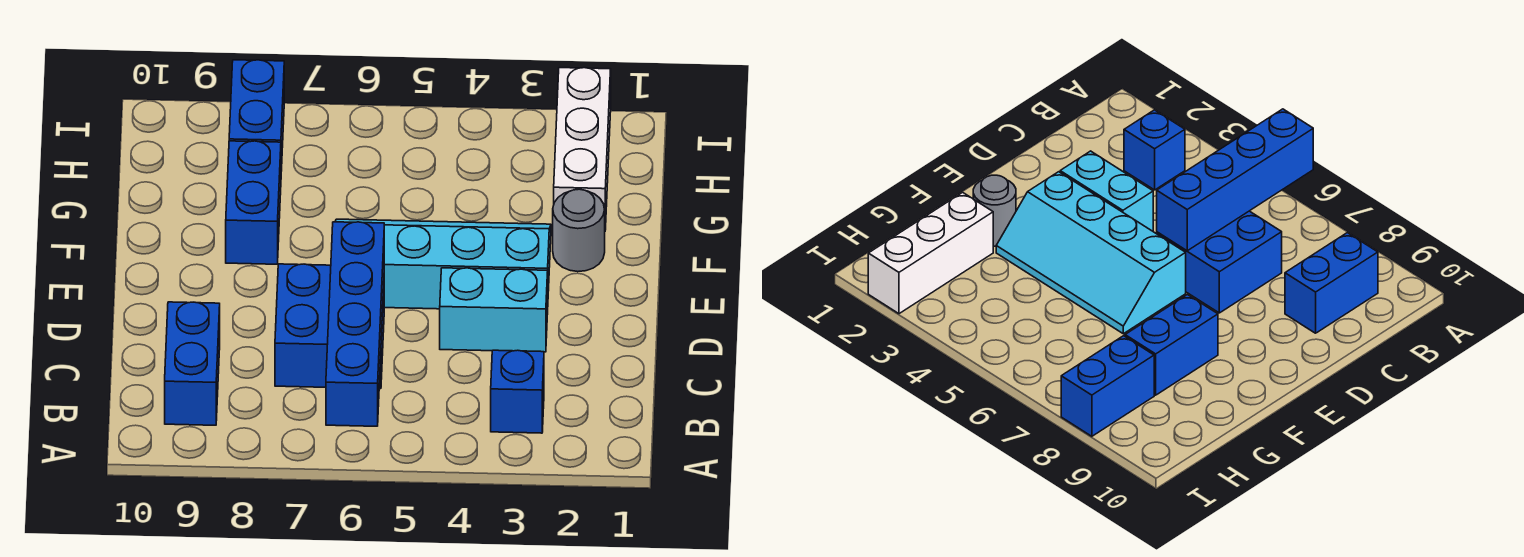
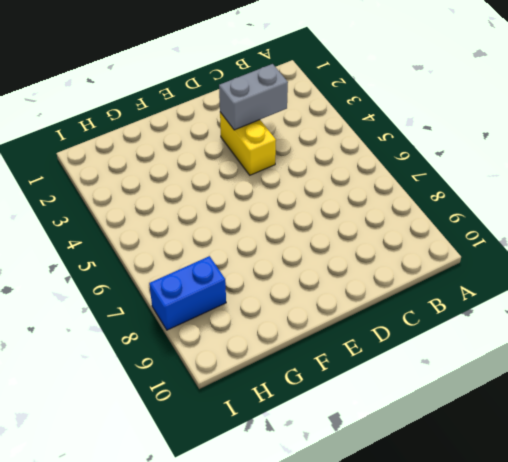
grey 1x2 brick [219,64,288,130] -> none
yellow 1x2 brick [220,112,276,175] -> cyan 1x2 brick [440,268,548,352]
none -> blue 1x1 brick [491,350,544,433]
none -> blue 1x2 brick [165,302,220,425]

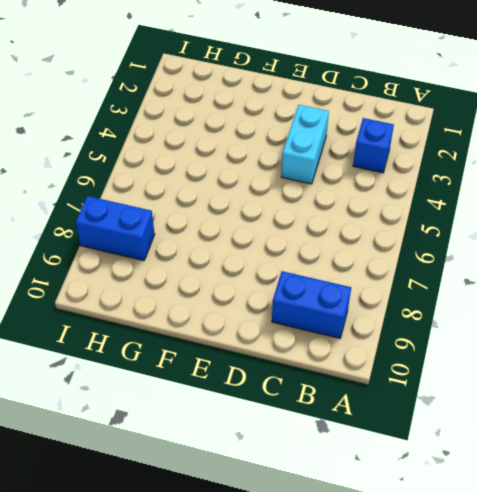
none -> blue 2x2 brick [275,264,384,389]
none -> cyan 2x4 slope [335,219,551,309]

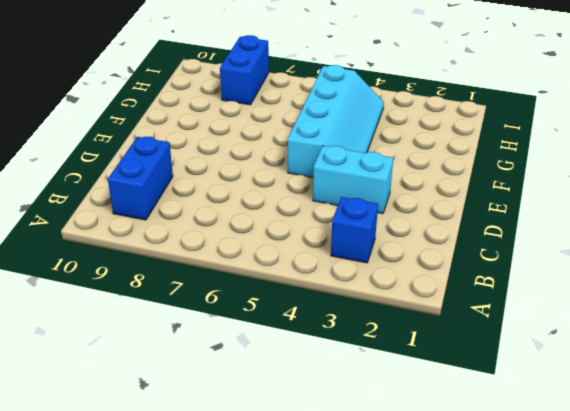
cyan 2x4 slope [288,65,384,177] -> cyan 2x4 slope turned to [335,219,551,309]
none -> blue 2x2 brick [275,264,384,389]
none -> grey 1x1 round brick [553,189,605,272]

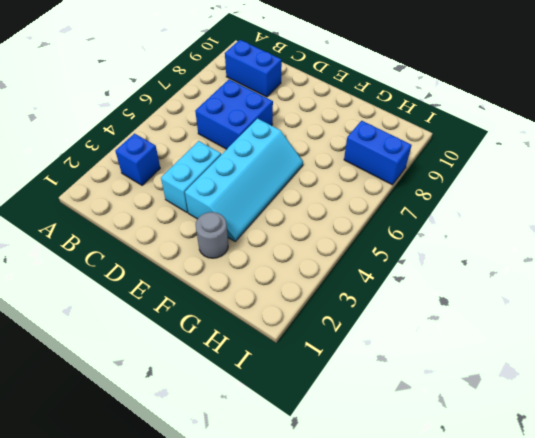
none -> blue 1x2 brick [226,141,281,264]
none -> white 1x3 brick [554,68,611,230]

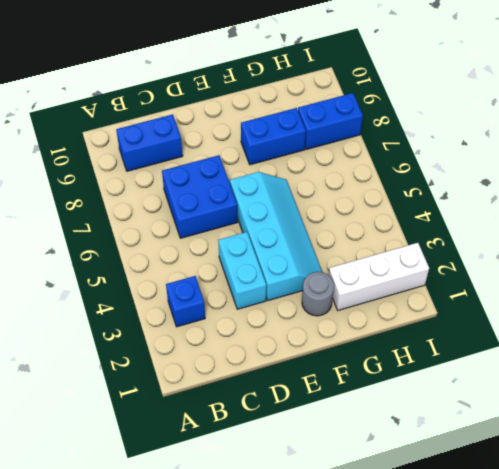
none -> blue 1x4 brick [326,222,384,426]

